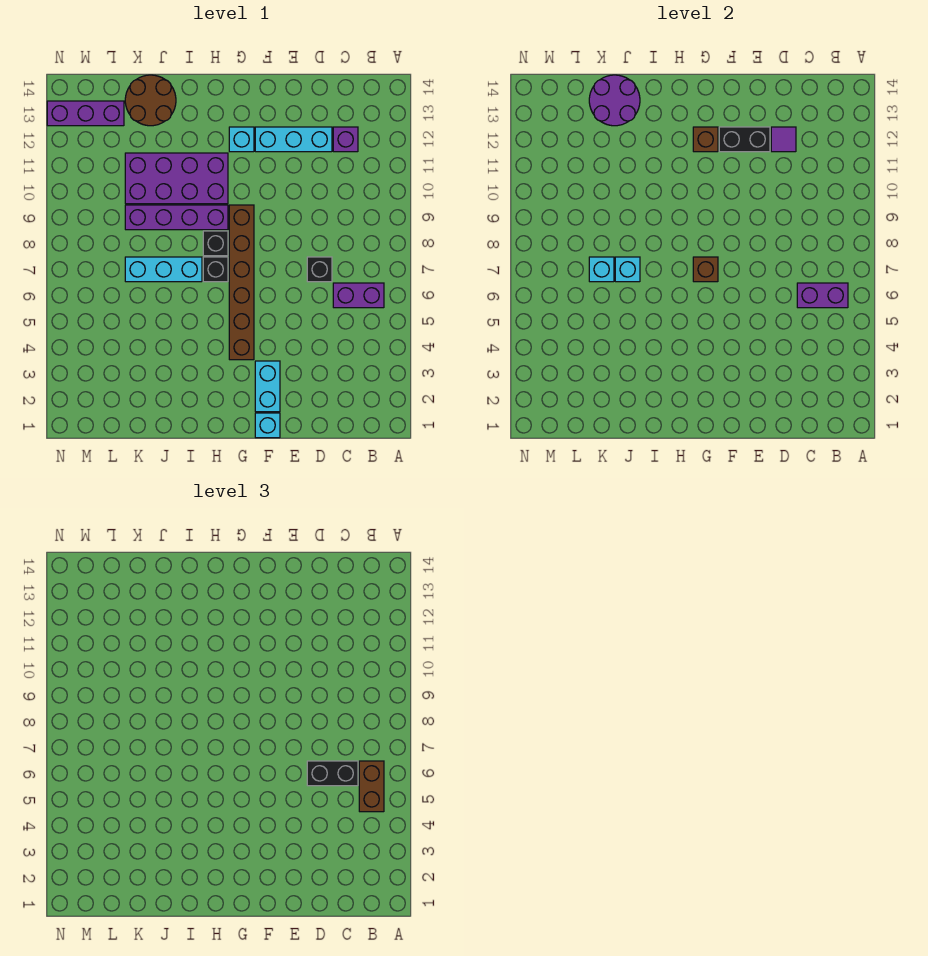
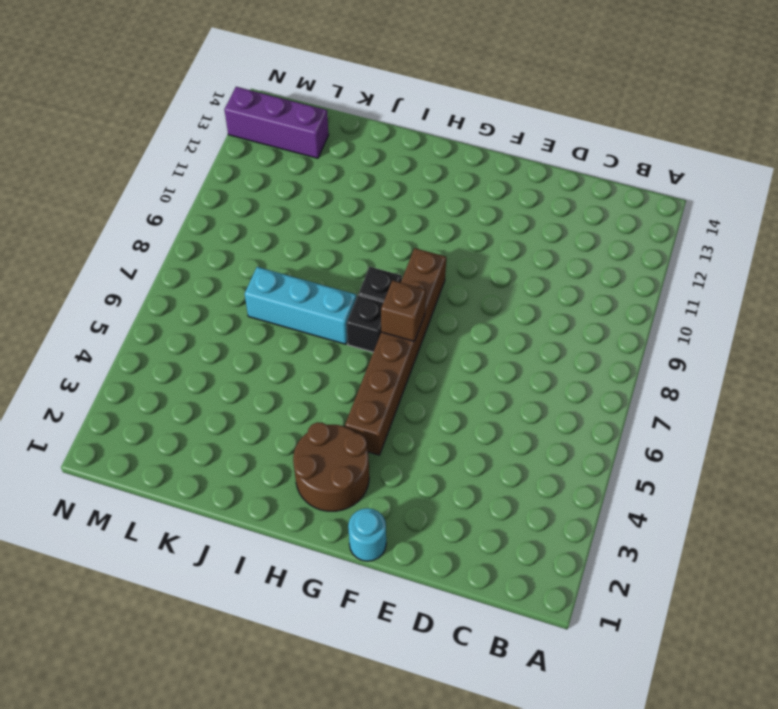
cyan 1x1 round brick [348,508,386,561] -> cyan 1x1 brick [255,413,280,438]
brown 2x2 round brick [293,422,369,511] -> brown 2x2 round brick moved to [125,75,176,126]
none -> purple 1x2 brick [333,283,384,308]
none -> purple 1x1 brick [333,127,358,152]
none -> black 1x1 brick [307,257,332,282]

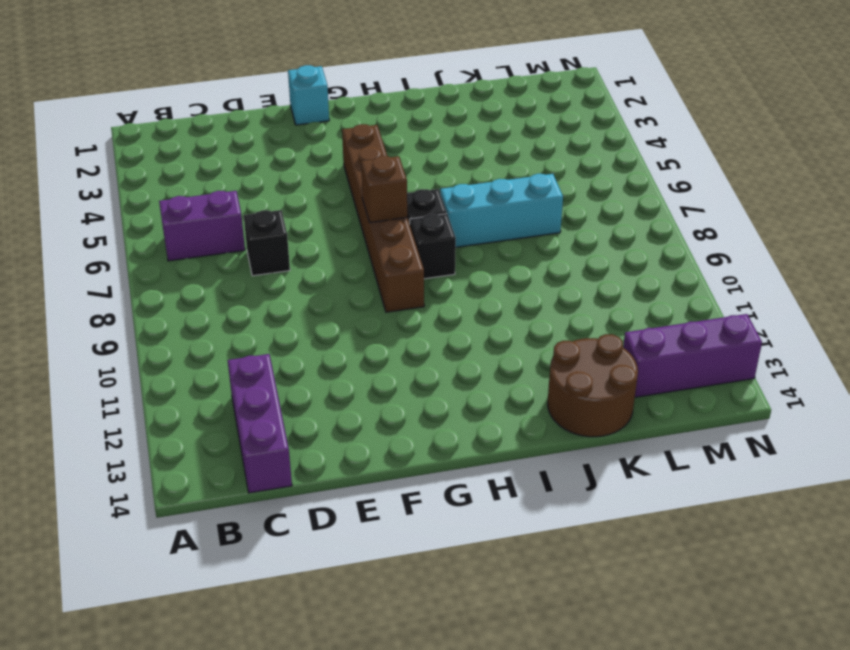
purple 1x3 brick [228,354,292,493] -> purple 1x1 brick [333,127,358,152]
none -> cyan 1x3 brick [255,127,332,152]
none -> cyan 1x2 brick [255,361,280,412]
none -> cyan 1x1 brick [229,127,254,152]

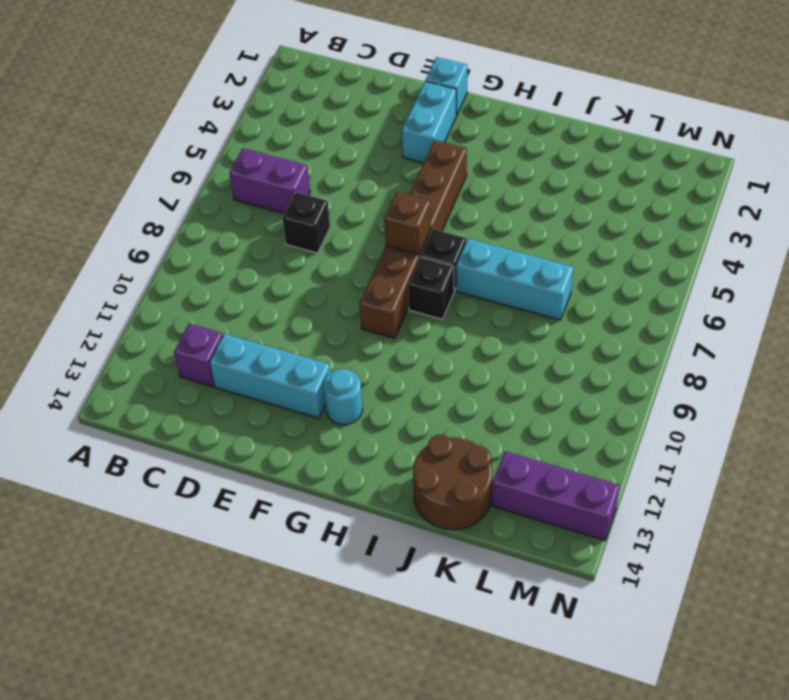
cyan 1x1 round brick [323,369,363,425] -> cyan 1x1 brick [229,127,254,152]
none -> purple 1x4 brick [125,205,228,230]
none -> purple 2x4 brick [125,153,228,204]
none -> purple 1x2 brick [797,283,848,308]

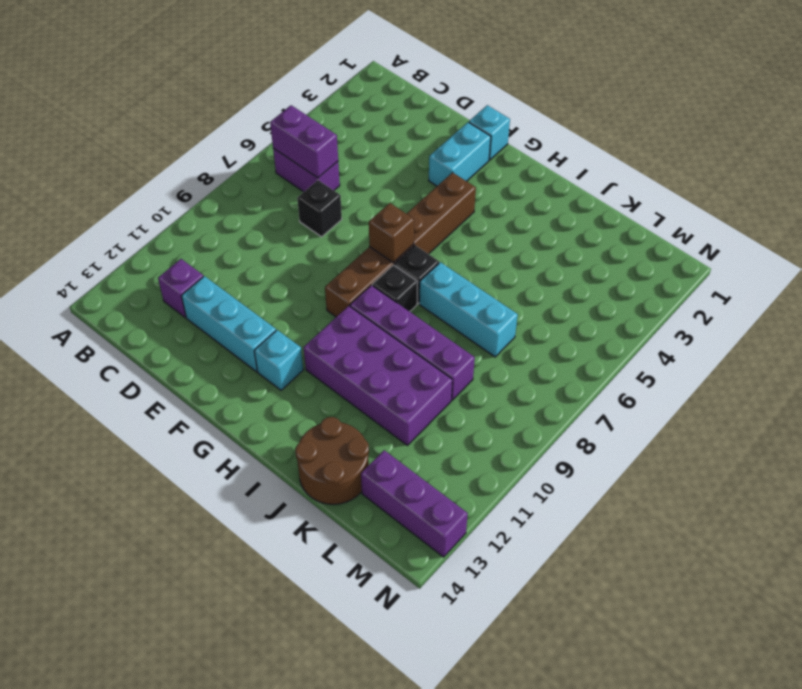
none -> purple 1x1 tile [771,127,796,152]
none -> black 1x2 brick [719,127,770,152]
none -> brown 1x1 brick [693,127,718,152]

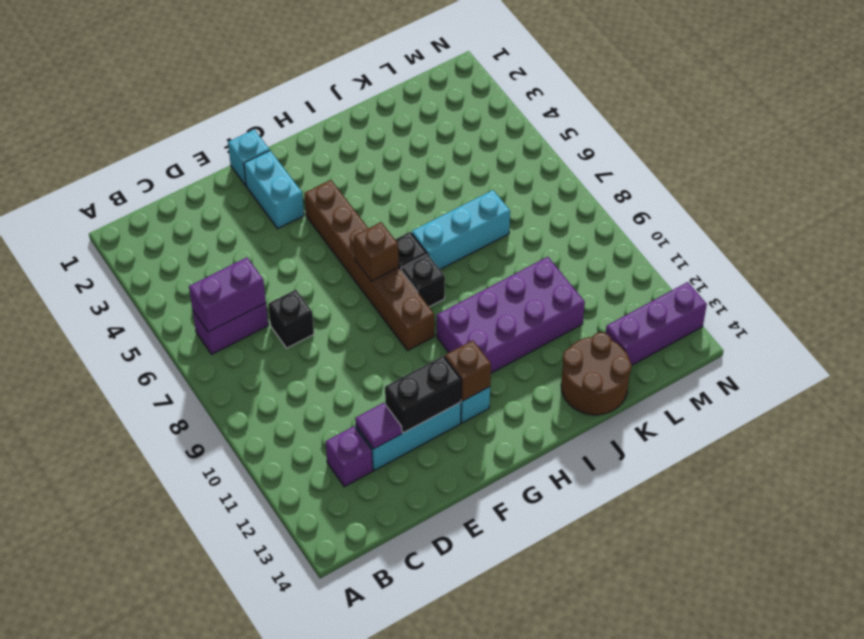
none -> purple 1x4 brick [125,205,228,230]
none -> cyan 1x1 brick [615,257,640,282]
none -> purple 2x2 round brick [589,75,640,126]

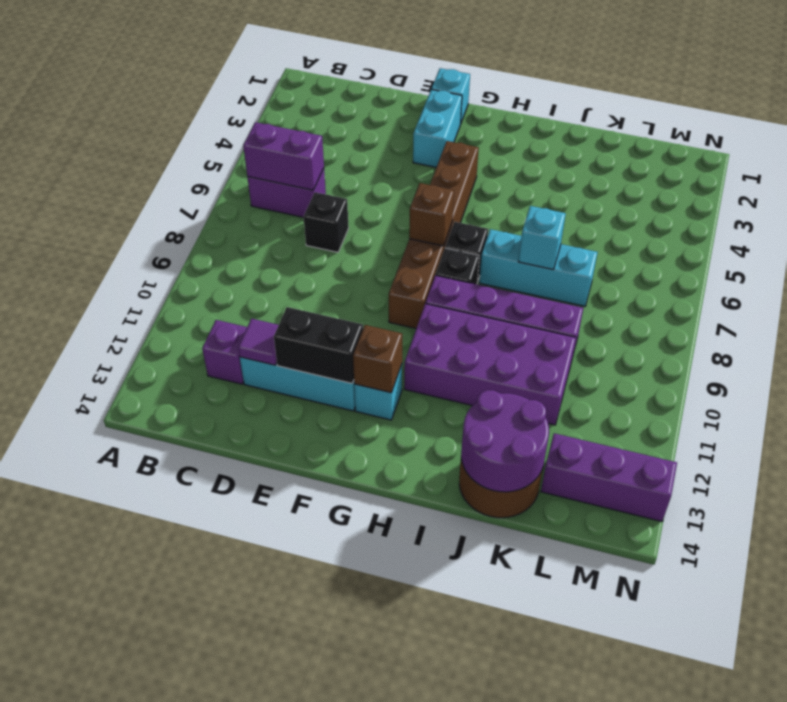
none -> cyan 1x1 brick [589,257,614,282]
none -> brown 1x2 brick [359,761,384,812]
none -> black 1x2 brick [307,761,358,786]

